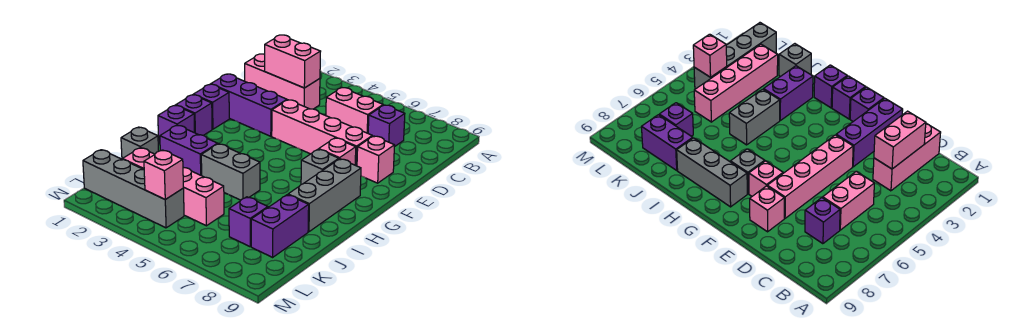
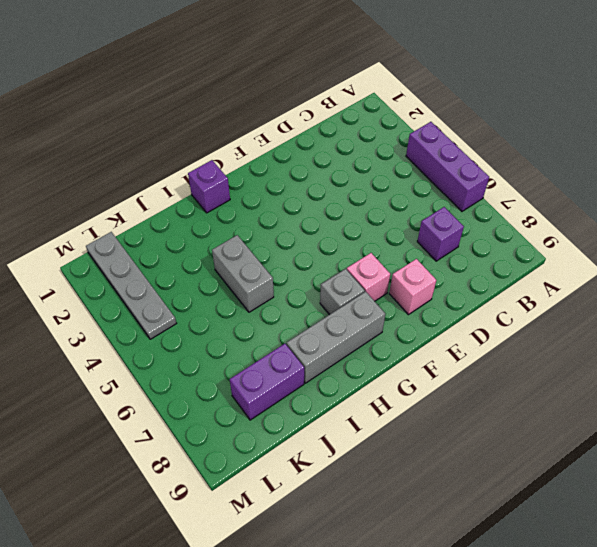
purple 1x3 brick [406,122,489,211] -> purple 1x3 brick moved to [211,74,287,136]
grey 1x4 plate [86,232,177,339] -> grey 1x4 brick [83,150,184,228]
none -> pink 1x3 brick [245,54,320,109]
none -> pink 1x2 brick [326,88,383,133]
none -> pink 1x4 brick [272,100,372,166]

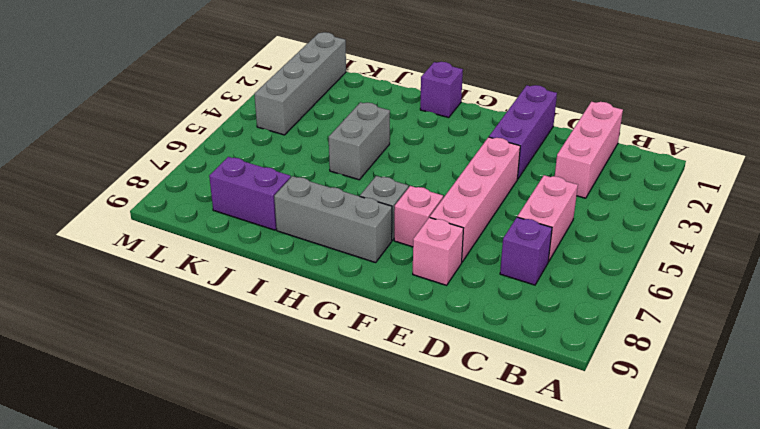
none -> purple 1x1 brick [193,84,229,129]
none -> purple 1x1 brick [176,95,212,135]
none -> purple 1x2 brick [160,125,218,176]

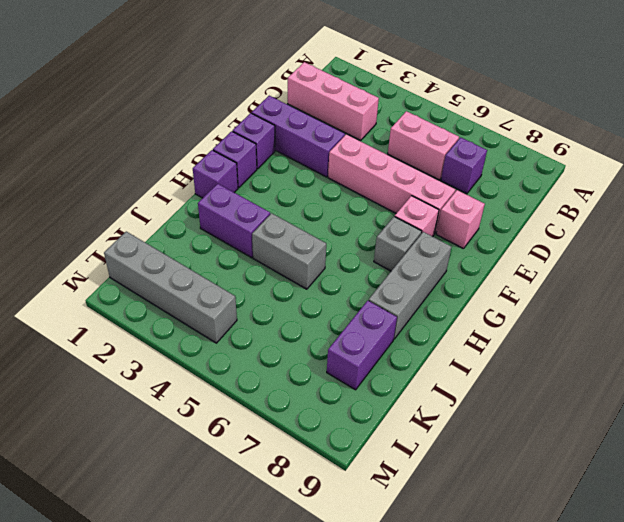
none -> grey 1x1 brick [121,127,158,159]
none -> pink 1x4 brick [122,148,224,226]
none -> purple 1x1 brick [229,197,268,247]

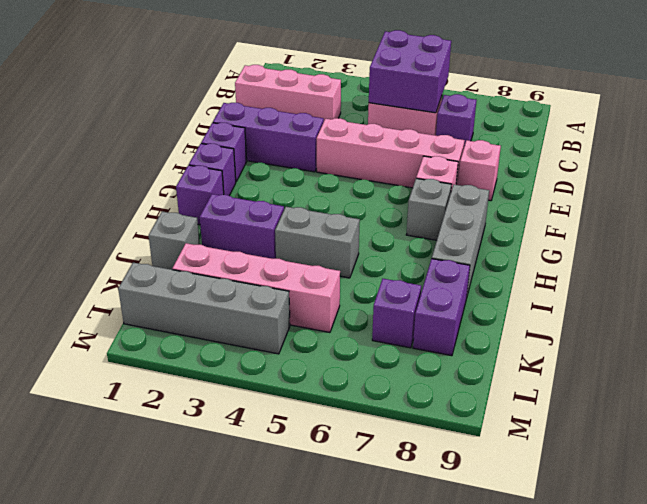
purple 2x2 brick [369,30,451,113] -> none
none -> pink 1x2 brick [265,35,321,88]
none -> pink 1x1 brick [144,150,183,199]

